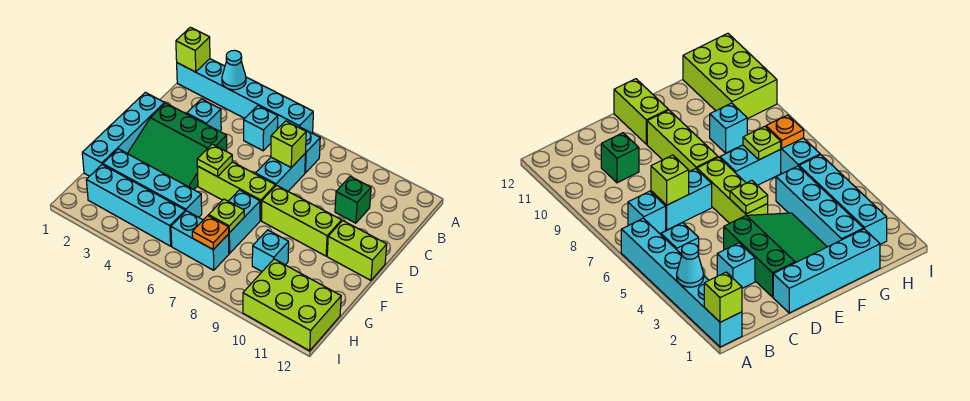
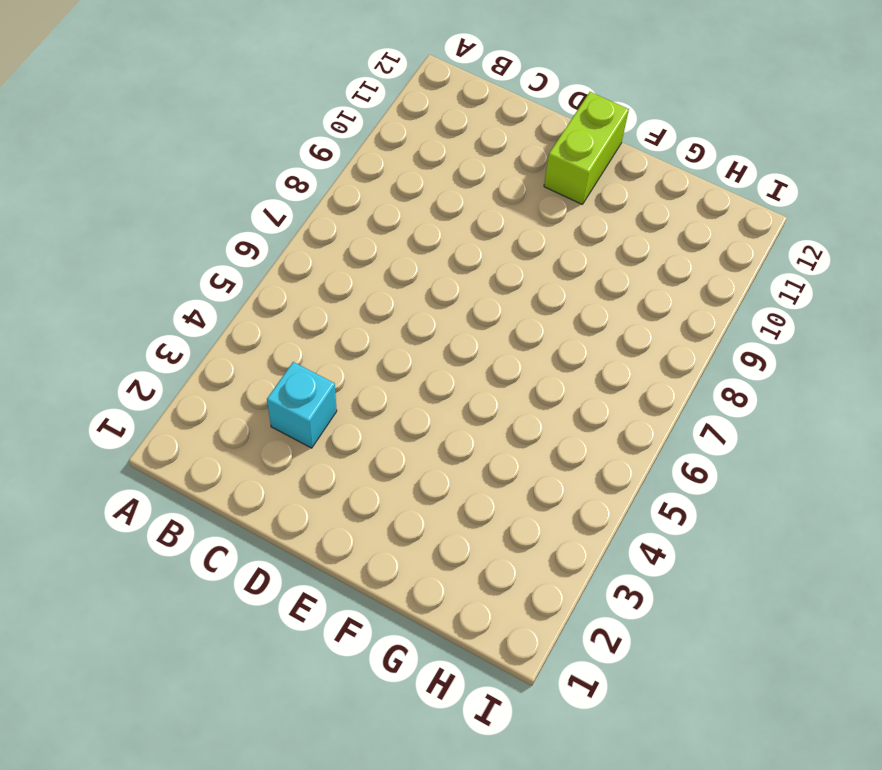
none -> cyan 1x6 brick [177,59,313,133]
none -> cyan 1x1 brick [244,106,278,151]
none -> cyan 1x1 brick [299,127,320,173]

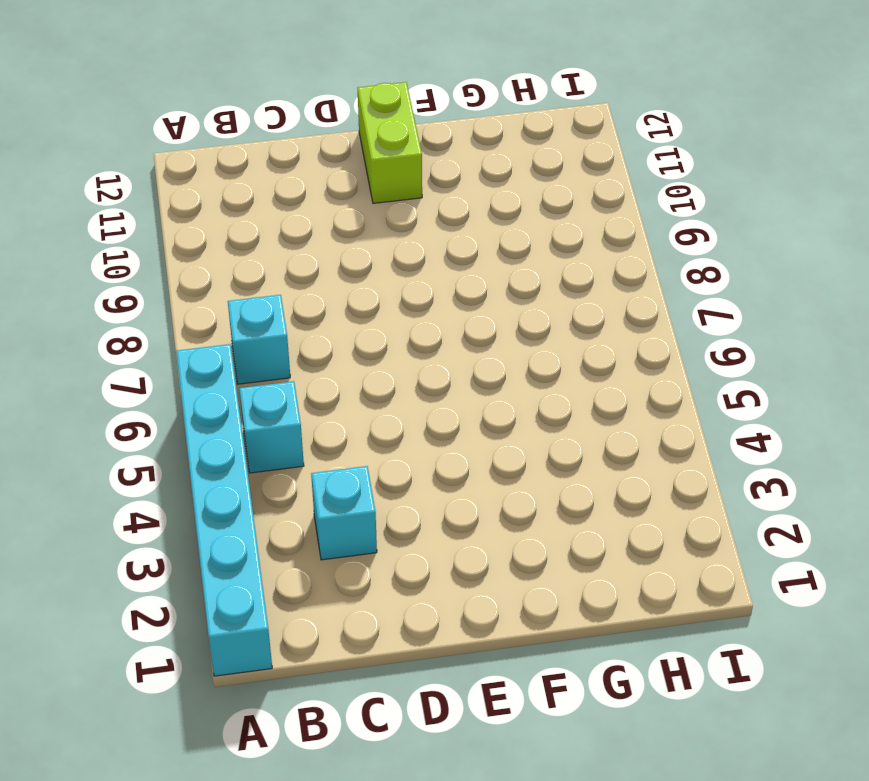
none -> cyan 1x2 brick [256,153,306,191]
none -> green 1x1 brick [335,176,371,223]
none -> cyan 1x4 brick [82,92,165,176]

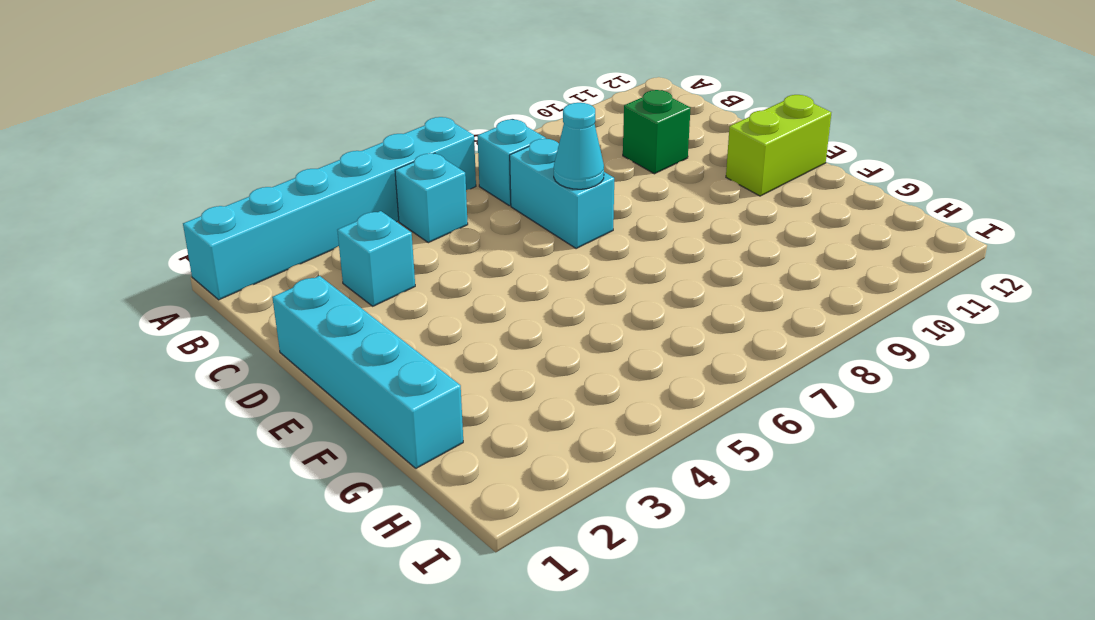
cyan 1x1 cone [554,103,604,189] -> cyan 1x1 cone moved to [222,50,246,90]
none -> green 3x3 slope [127,103,227,190]
none -> lime 1x3 brick [197,162,275,221]
none -> lime 1x3 brick [262,185,342,256]

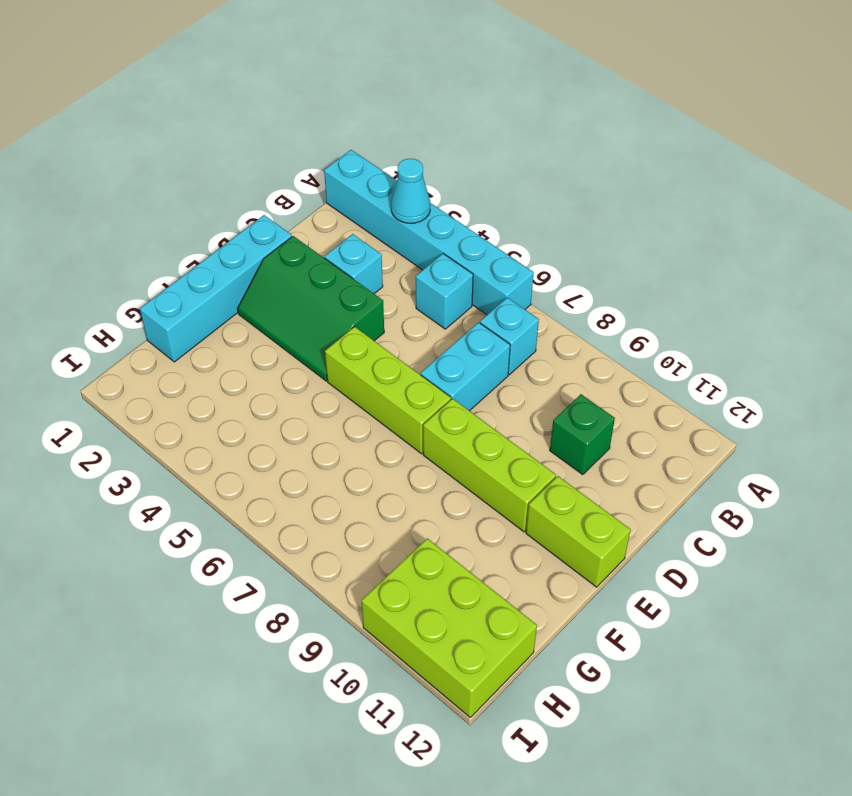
green 2x3 slope [238,236,384,381] -> green 3x3 slope [127,103,227,190]
none -> cyan 1x2 brick [228,190,260,254]
none -> cyan 1x4 brick [103,149,202,217]
none -> cyan 1x1 brick [252,230,289,271]

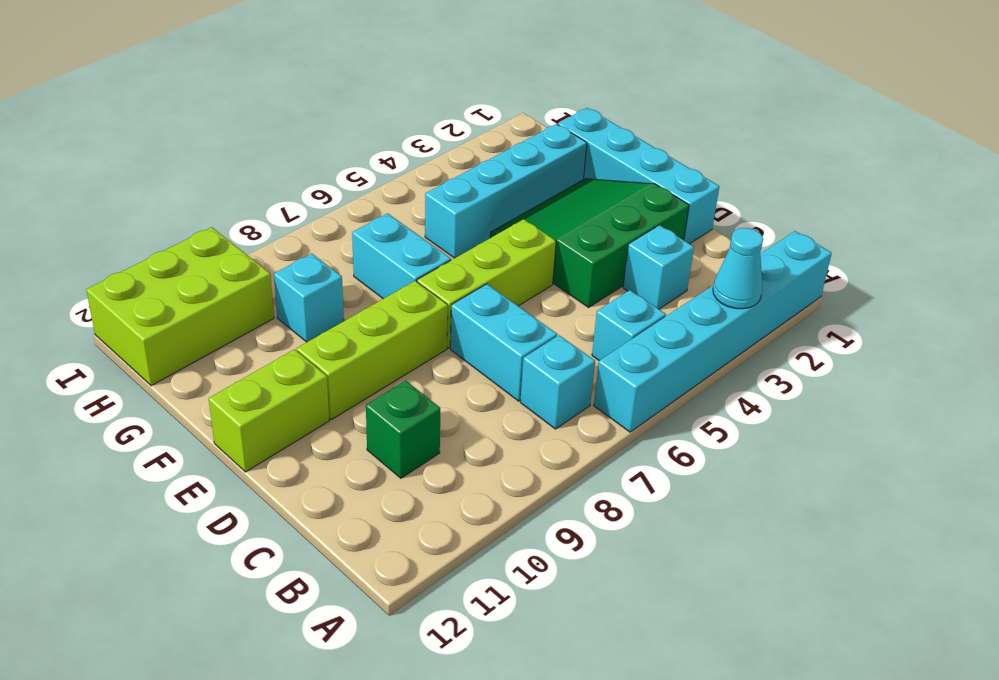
none -> cyan 1x4 brick [86,165,185,246]
none -> cyan 1x2 brick [171,211,229,270]
none -> lime 1x1 brick [176,27,210,72]

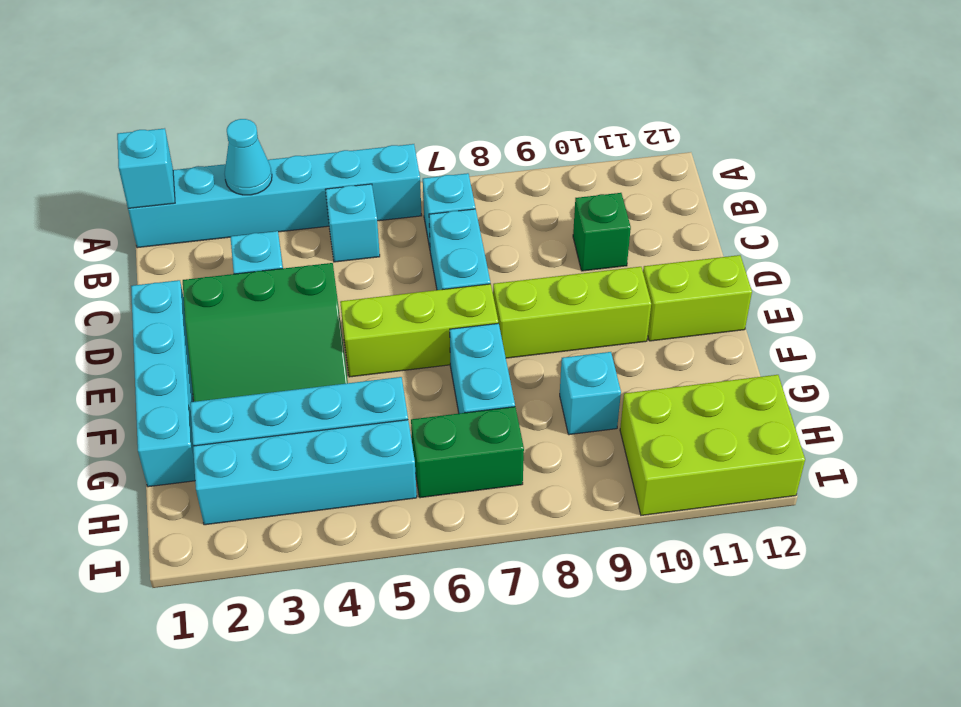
cyan 1x1 brick [117,128,175,208] -> lime 1x1 brick [176,27,210,72]
green 1x2 brick [411,407,524,498] -> cyan 1x2 brick [171,211,229,270]
none -> lime 1x1 brick [271,121,306,168]
none -> lime 1x1 plate [197,144,232,177]
none -> lime 1x1 plate [209,199,244,233]

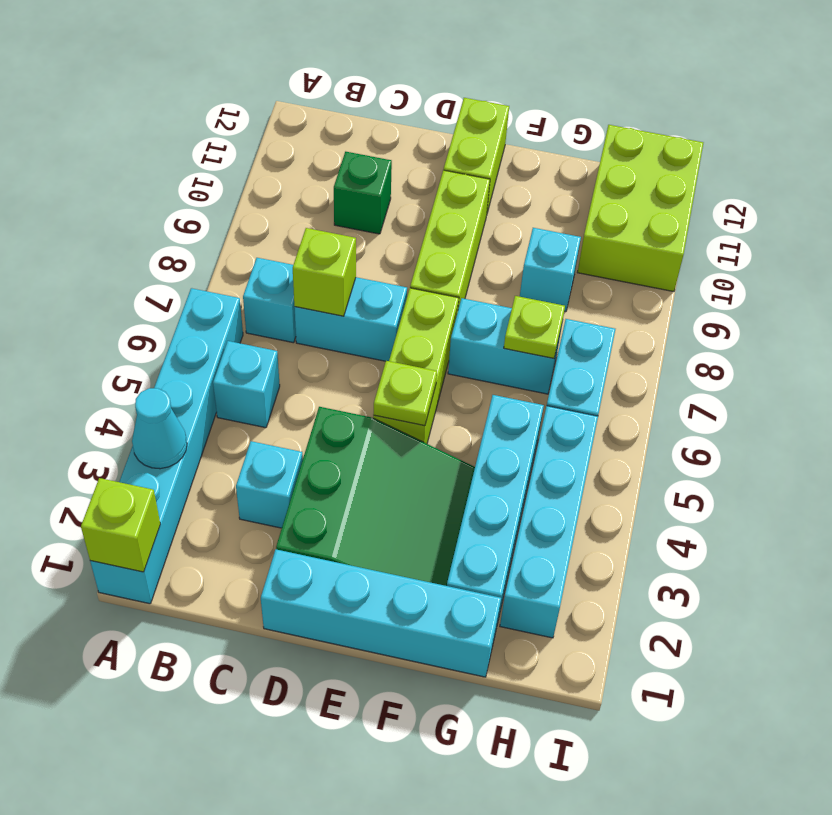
none -> orange 1x1 plate [192,216,229,250]

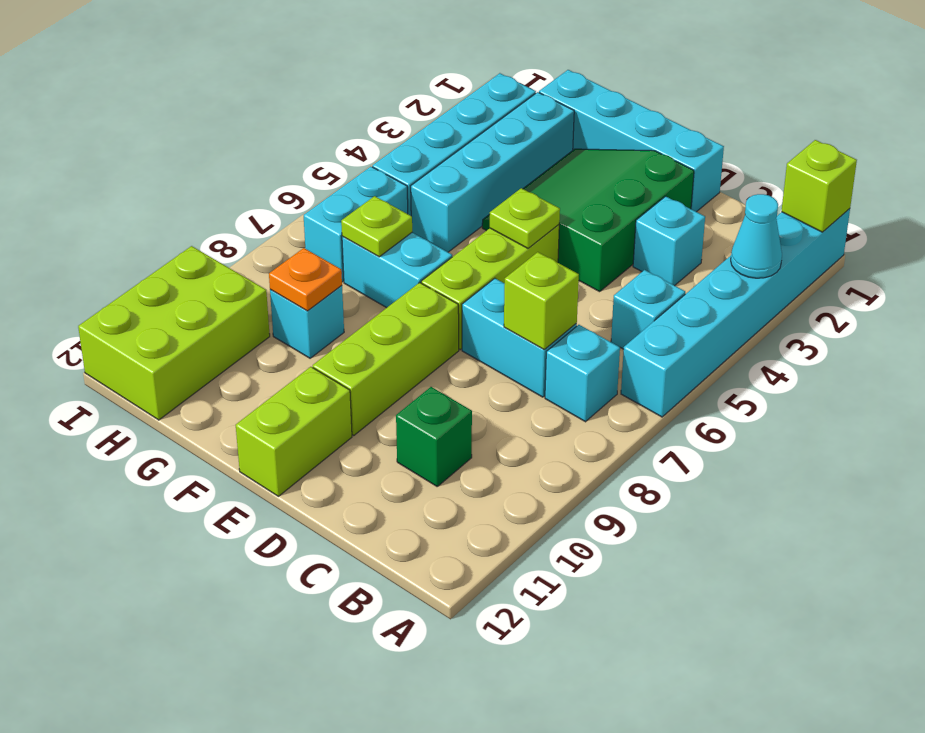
orange 1x1 plate [269,248,342,311] -> orange 1x1 plate moved to [192,216,229,250]

